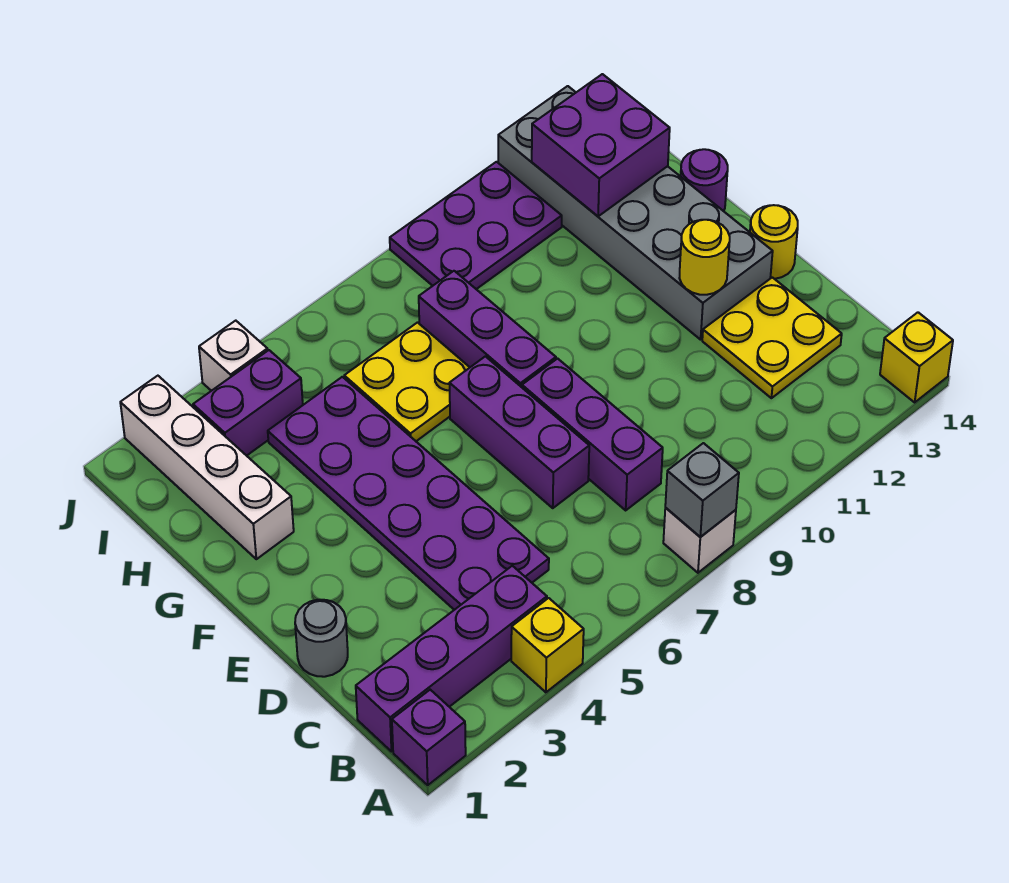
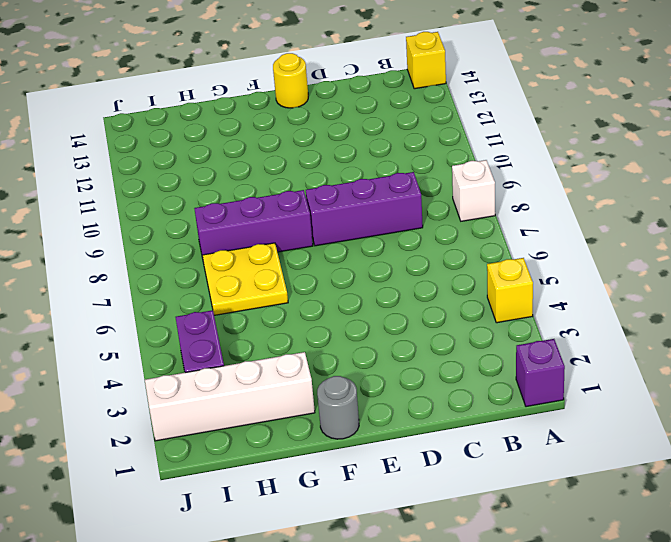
grey 1x1 round brick [317,376,359,439] -> grey 1x1 round brick moved to [295,600,348,677]
none -> purple 1x4 brick [356,566,547,752]
none -> purple 2x6 plate [268,377,549,610]
none -> yellow 2x2 plate [702,277,842,398]

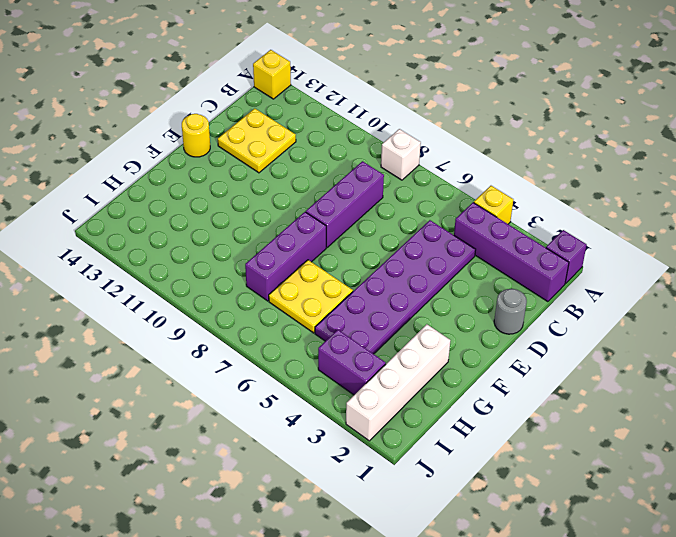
none -> purple 1x3 brick [450,356,589,508]
none -> grey 2x6 brick [498,86,773,340]
none -> purple 1x1 round brick [681,149,728,211]

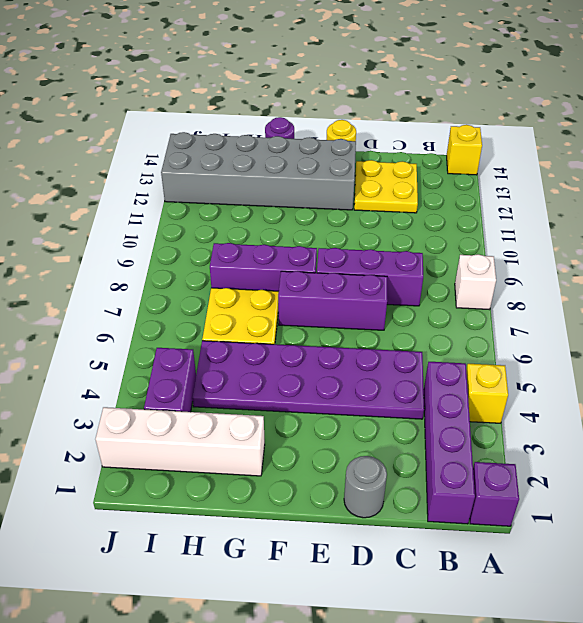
none -> purple 2x3 plate [390,162,562,289]
none -> white 1x1 brick [199,321,268,391]
none -> grey 1x1 brick [665,443,739,537]

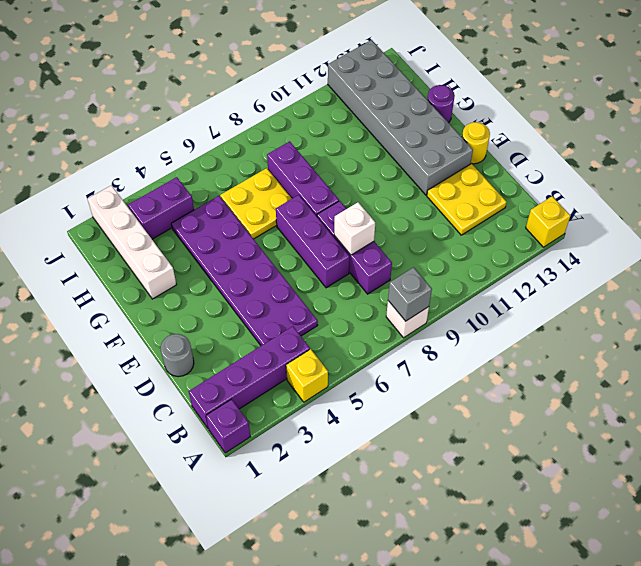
white 1x1 brick [334,202,375,255] -> white 1x1 brick moved to [199,321,268,391]
none -> purple 2x3 plate [390,162,562,289]
none -> yellow 1x1 round brick [680,220,730,295]
none -> purple 2x2 brick [532,74,670,216]

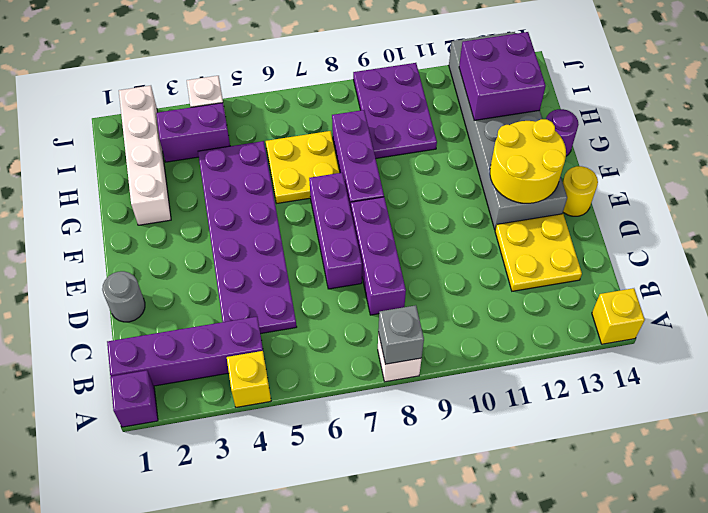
yellow 2x2 round brick [490,119,566,203] -> yellow 1x1 round brick [680,220,730,295]
purple 2x3 plate [353,63,437,158] -> purple 2x3 plate turned to [390,162,562,289]

